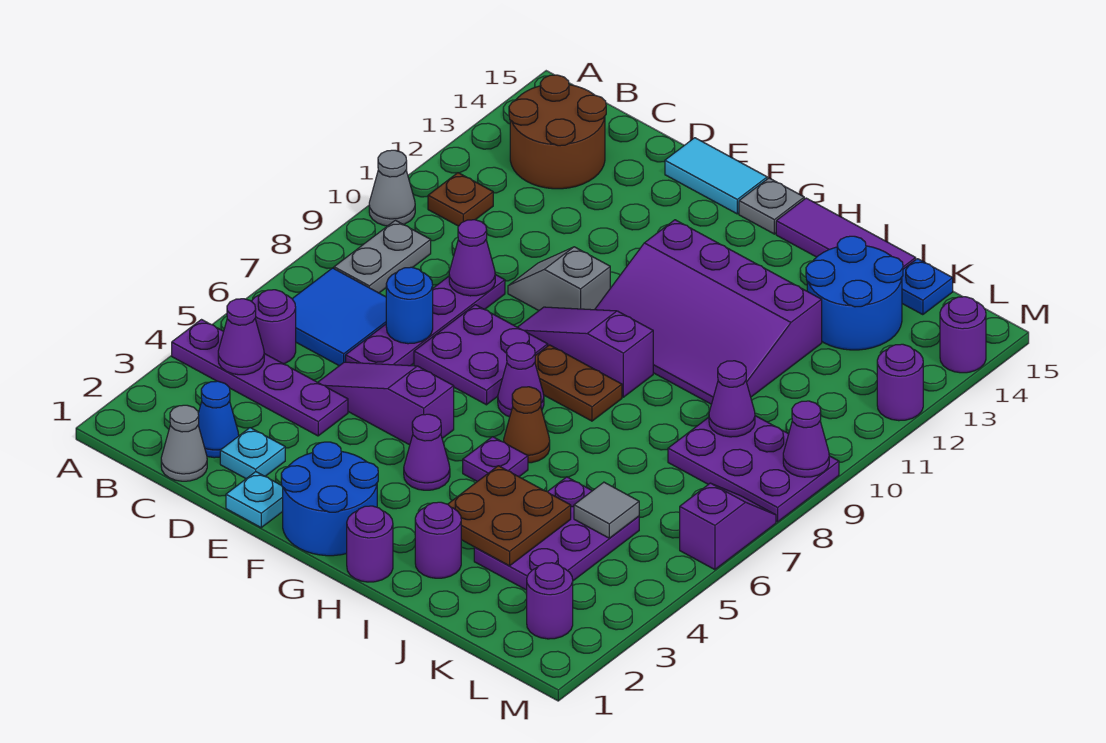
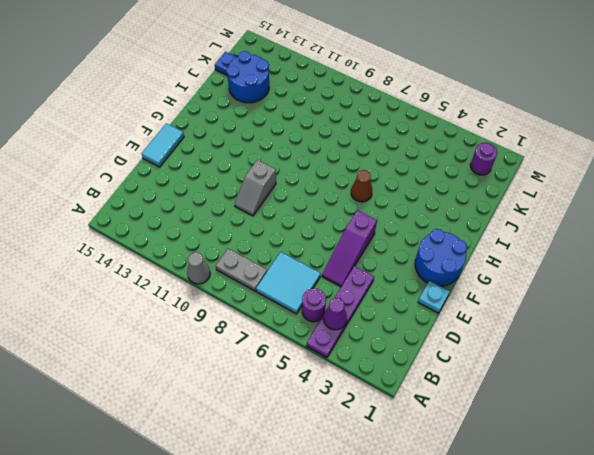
cyan 2x2 tile [256,252,321,314] -> blue 2x2 tile [292,268,386,366]
none -> brown 1x1 plate [428,173,493,226]
none -> brown 2x2 round brick [509,75,606,189]
none -> grey 1x1 cone [161,405,207,481]
none -> blue 1x1 cone [198,381,239,458]

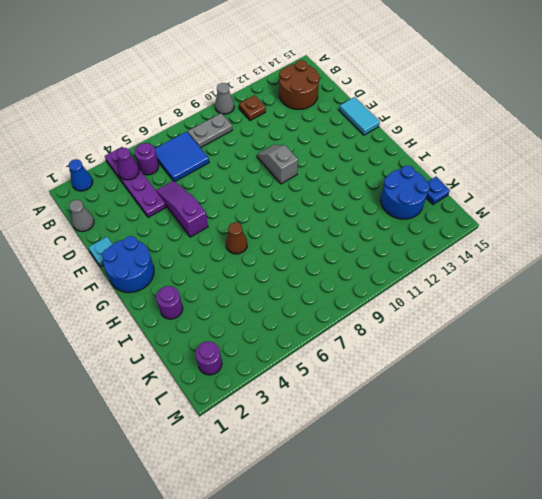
blue 1x1 cone [69,159,93,191] -> blue 1x1 cone moved to [198,381,239,458]
none -> cyan 1x1 plate [220,428,285,479]
none -> purple 1x4 plate [346,275,505,366]
none -> purple 2x2 plate [414,305,548,405]
none -> purple 1x3 slope [518,307,653,397]

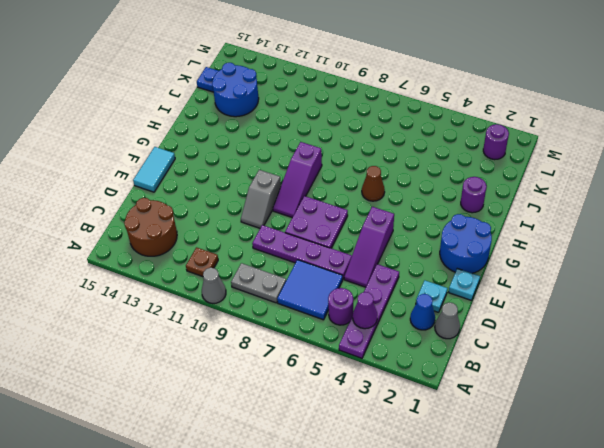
none -> purple 1x1 cone [404,414,450,490]
none -> purple 1x1 cone [498,343,544,417]
none -> brown 1x2 plate [535,345,622,421]
none -> purple 3x4 slope [595,220,822,404]

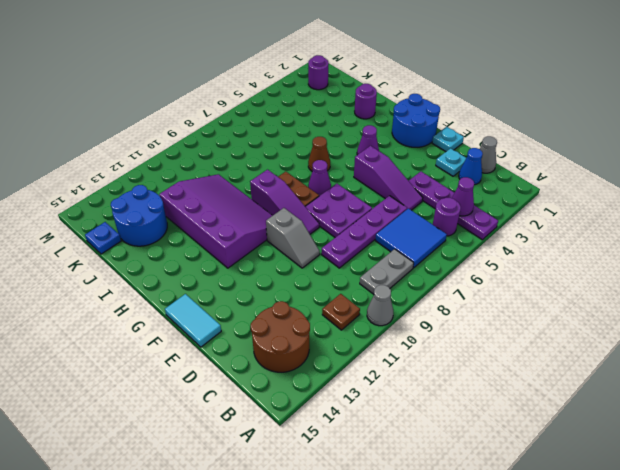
none -> grey 1x1 plate [739,178,804,234]
none -> purple 1x1 round brick [347,506,393,582]
none -> purple 1x1 plate [463,437,528,481]
none -> purple 1x3 tile [776,198,916,269]

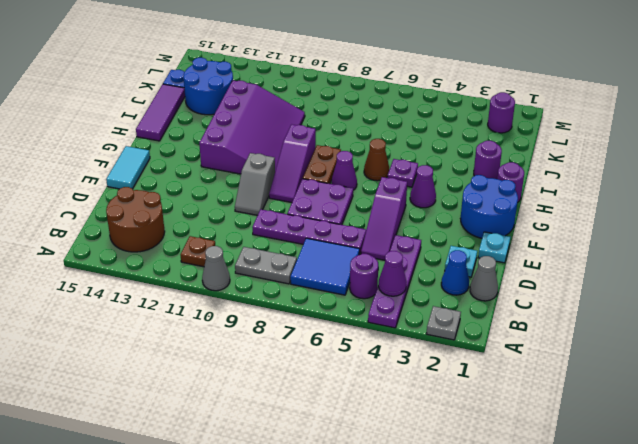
grey 1x1 plate [426,306,461,340] -> grey 1x1 plate moved to [739,178,804,234]
none -> purple 2x3 plate [474,477,639,590]
none -> purple 2x3 plate [668,416,839,522]
none -> purple 1x2 slope [680,483,776,570]
none -> purple 1x1 round brick [877,344,923,421]

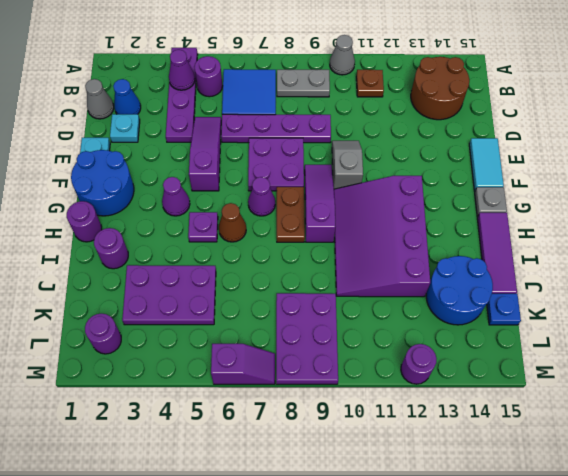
none -> purple 1x1 round brick [940,297,986,373]
none -> blue 1x1 round brick [386,267,433,344]
none -> purple 1x1 cone [449,220,495,296]
none -> brown 2x2 plate [448,466,571,566]

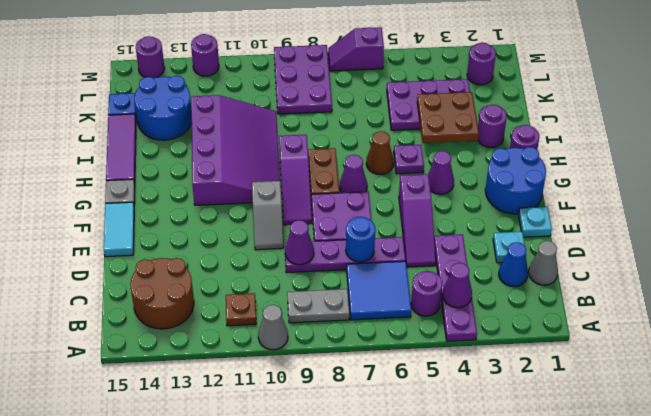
none -> grey 1x1 tile [574,482,639,538]
none -> purple 1x1 cone [709,361,755,437]
none -> purple 1x1 cone [783,401,829,477]

